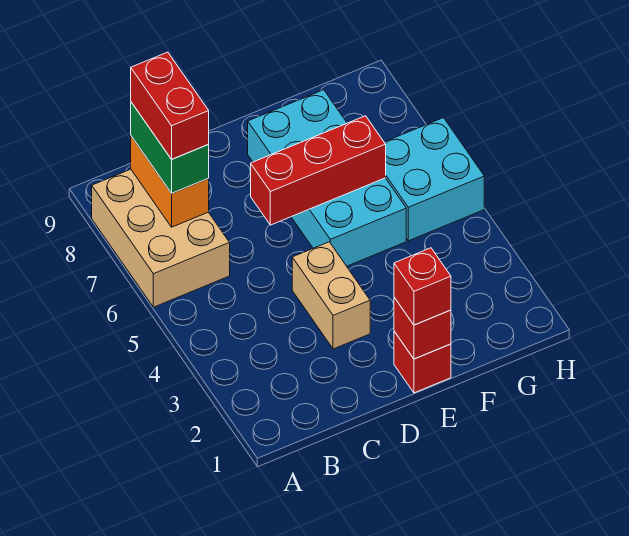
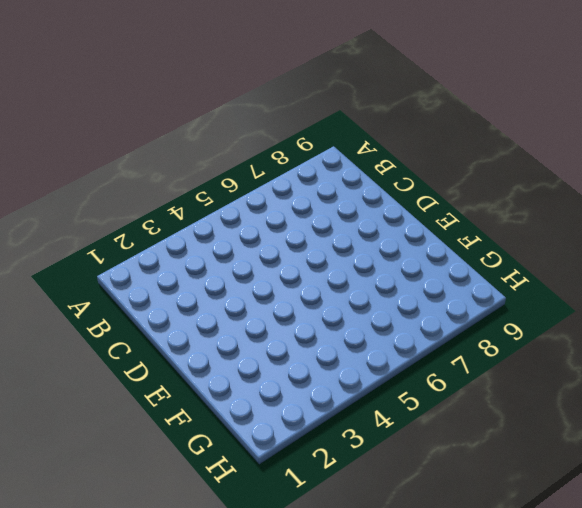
none -> tan 2x3 brick [92,169,230,307]
none -> tan 1x2 brick [292,242,370,349]

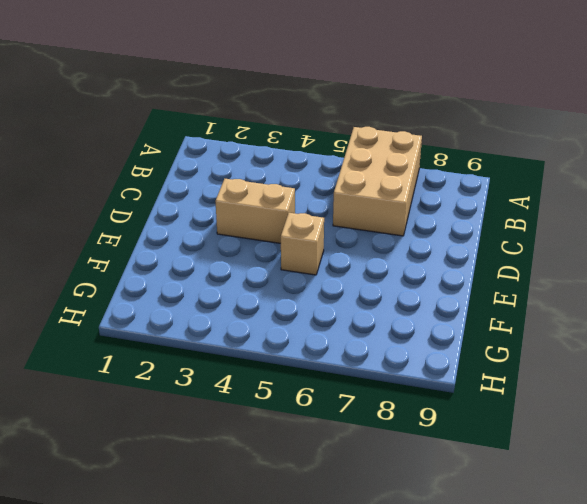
tan 2x3 brick [333,127,422,236] -> tan 2x3 brick turned to [92,169,230,307]
tan 1x1 brick [281,213,324,275] -> cyan 2x4 brick [248,90,406,266]
none -> red 1x1 brick [394,331,451,393]
none -> cyan 2x2 brick [384,118,484,241]

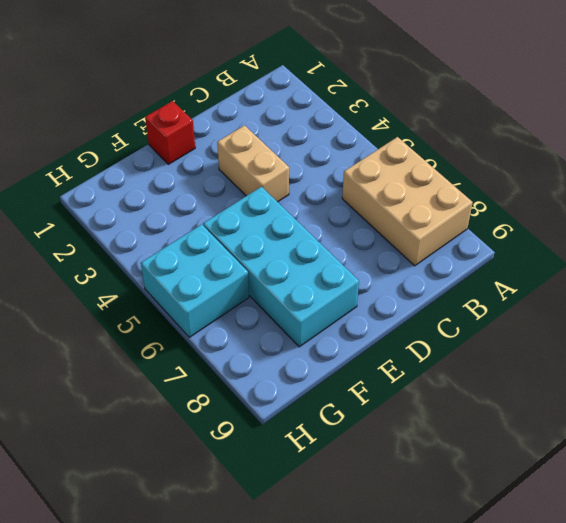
none -> orange 1x2 brick [131,136,209,227]
none -> red 1x3 brick [251,116,386,225]

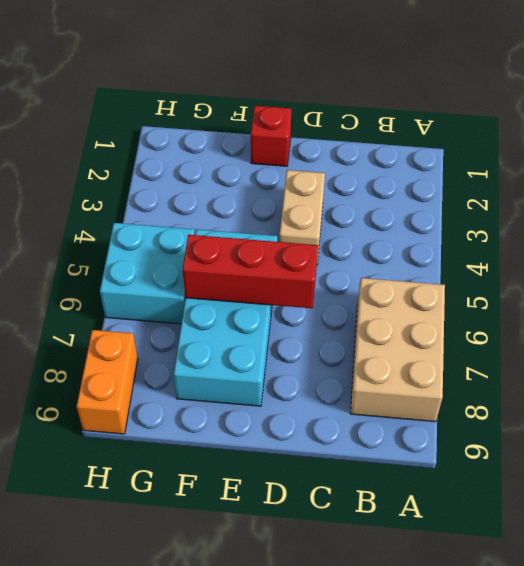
orange 1x2 brick [76,330,138,434] -> orange 1x2 brick moved to [131,136,209,227]
none -> red 1x1 brick [394,297,451,359]
none -> green 1x2 brick [131,102,209,193]

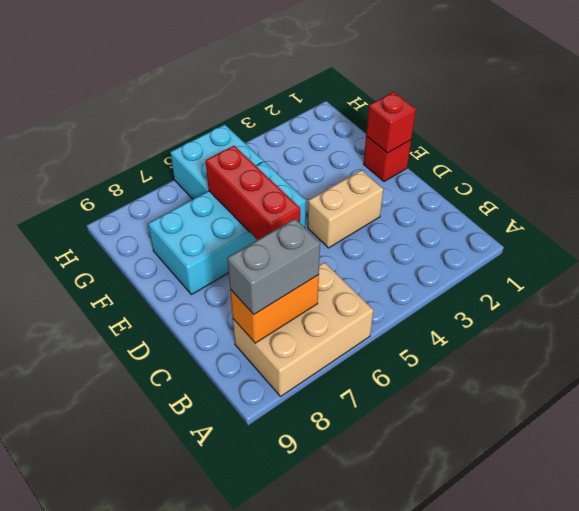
grey 1x2 brick [227,219,320,314] -> green 1x2 brick [131,102,209,193]
none -> red 1x1 brick [394,248,451,325]
none -> red 1x2 brick [131,52,209,159]

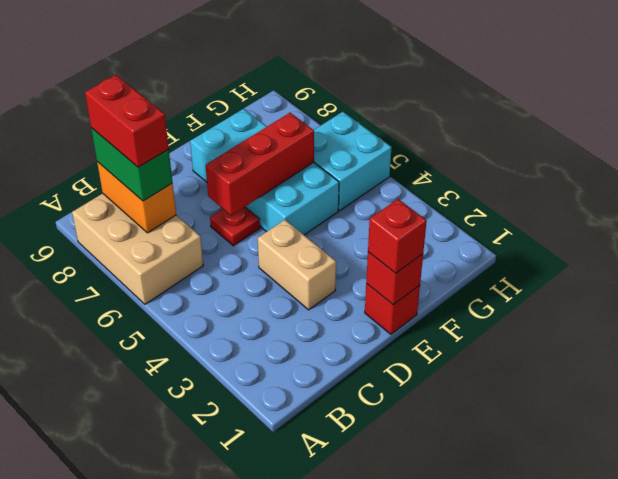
red 1x1 plate [210,207,260,246] -> none

